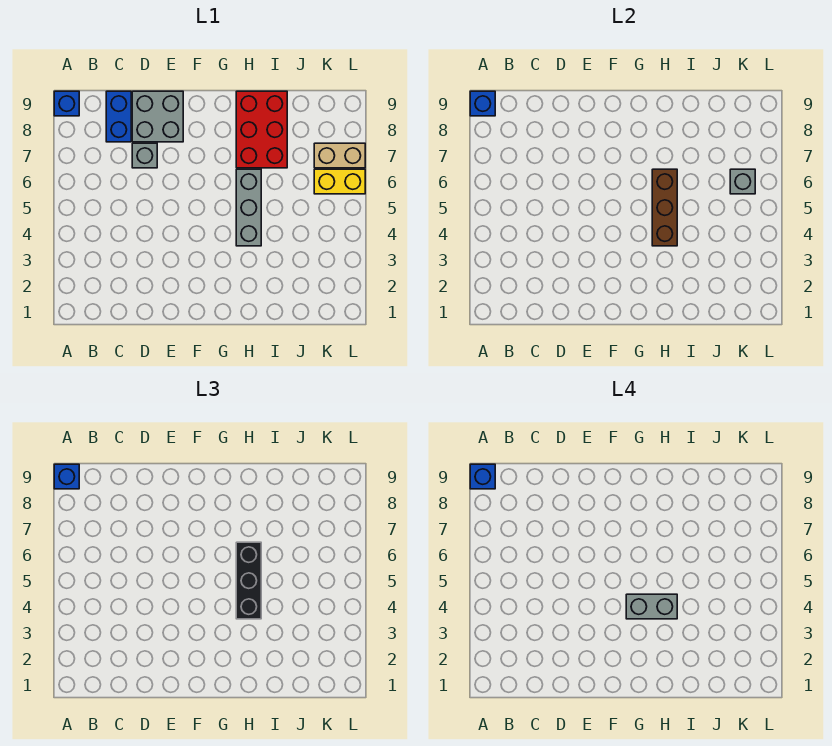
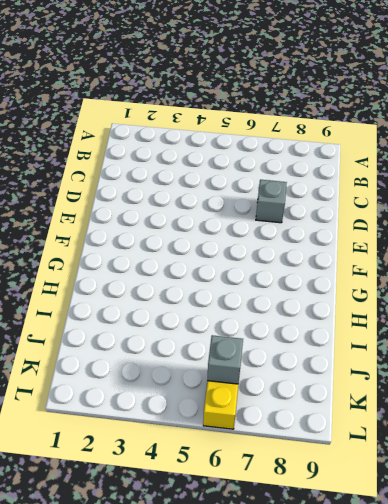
none -> blue 1x1 brick [54,91,79,116]
none -> blue 1x2 brick [106,91,131,142]
none -> grey 2x2 brick [132,91,183,142]

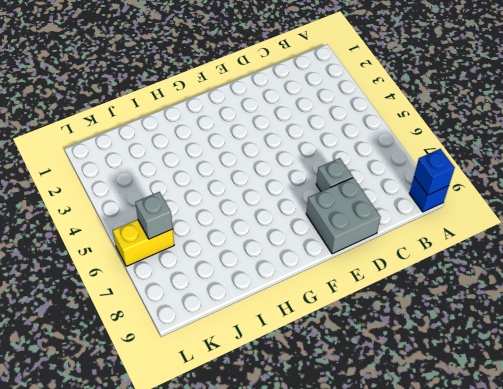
none -> blue 1x2 brick [106,91,131,142]
none -> grey 1x3 brick [236,169,261,246]
none -> red 2x3 brick [236,91,287,168]

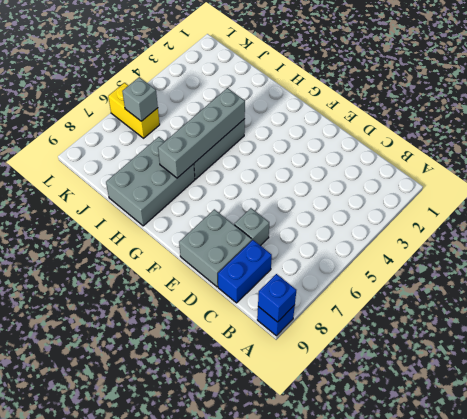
grey 1x4 brick [158,88,245,178] -> brown 1x3 brick [652,169,677,246]
grey 2x3 brick [106,137,195,226] -> red 2x3 brick [236,91,287,168]
none -> tan 1x2 brick [314,143,365,168]
none -> blue 1x1 brick [54,464,79,489]
none -> black 1x3 brick [236,542,261,619]

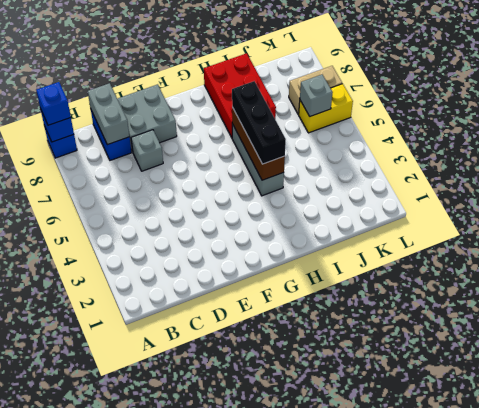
grey 1x2 brick [88,83,129,145] -> grey 1x2 brick turned to [626,594,677,619]
none -> blue 1x1 brick [470,464,495,489]

